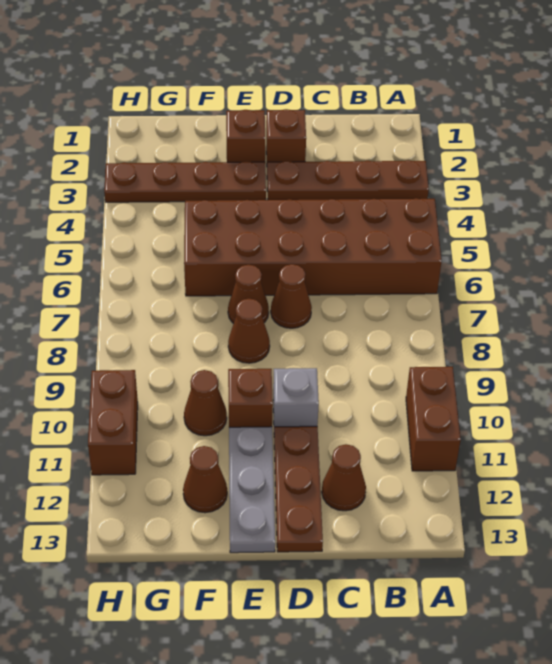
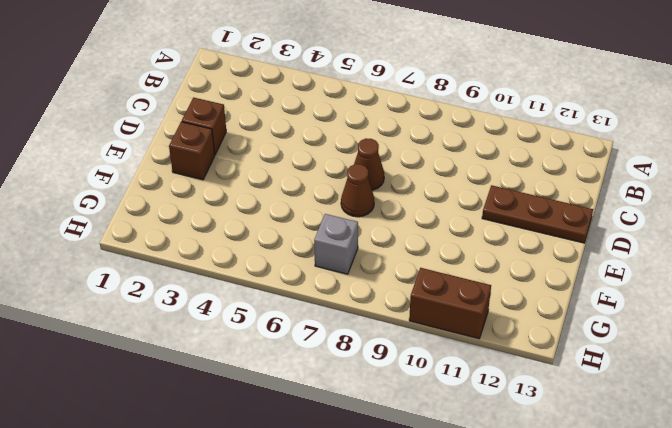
grey 1x1 brick [314,214,358,274] -> grey 1x1 brick moved to [273,368,319,427]
none -> brown 1x4 plate [267,160,429,200]
none -> brown 2x6 brick [184,198,442,296]
none -> brown 1x2 brick [406,367,461,471]

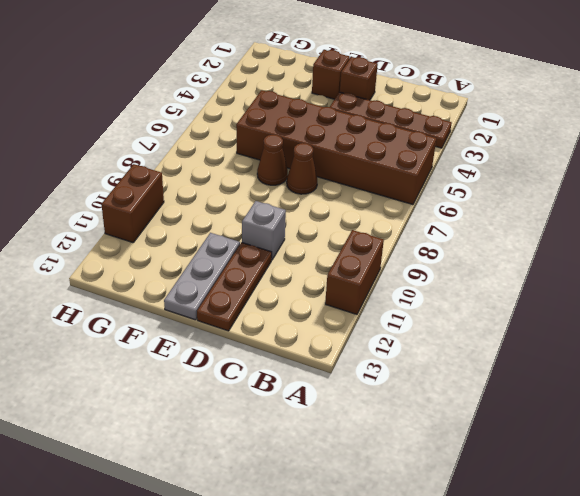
none -> brown 1x1 cone [322,444,366,511]
none -> brown 1x4 plate [104,162,266,202]
none -> brown 1x1 cone [228,299,270,363]

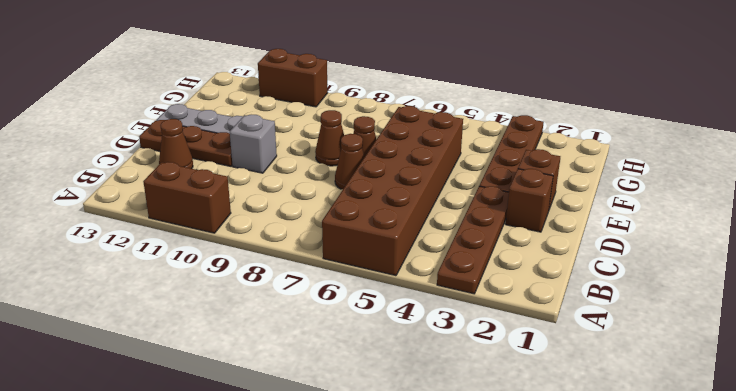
none -> brown 1x1 brick [228,369,273,427]
none -> brown 1x1 cone [184,370,227,436]
none -> brown 1x1 cone [183,446,227,513]

